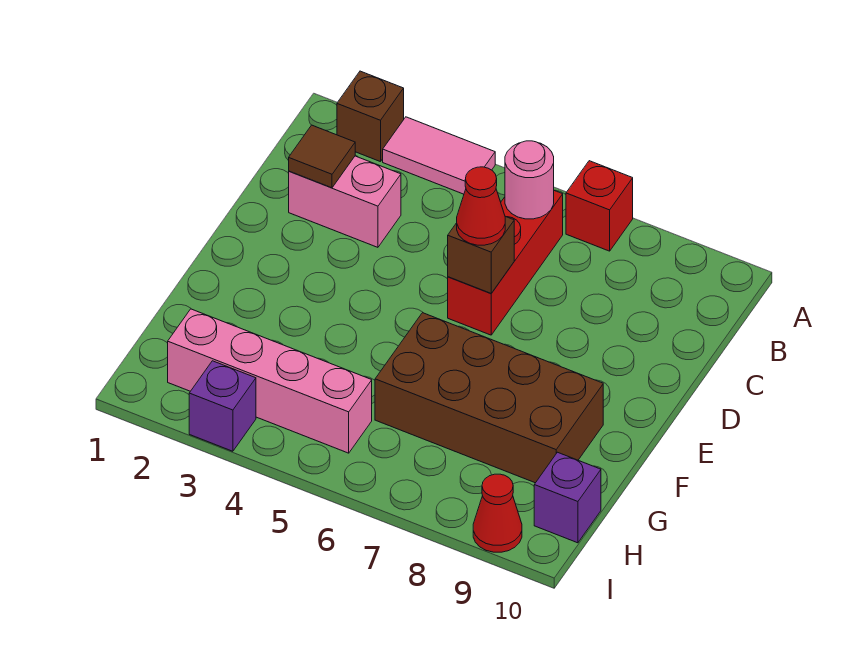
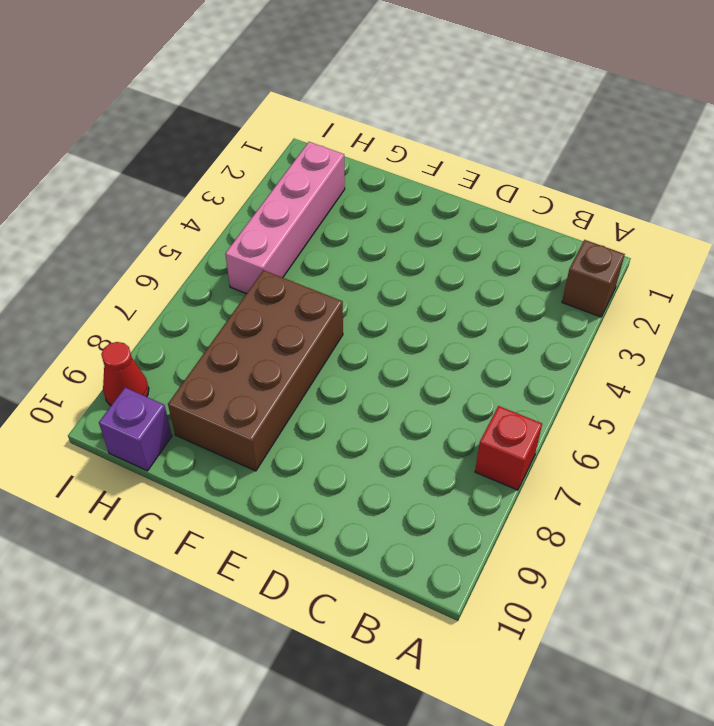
none -> pink 1x2 tile [383,117,495,194]
none -> red 1x3 brick [448,190,563,335]
none -> pink 1x2 brick [289,156,401,247]

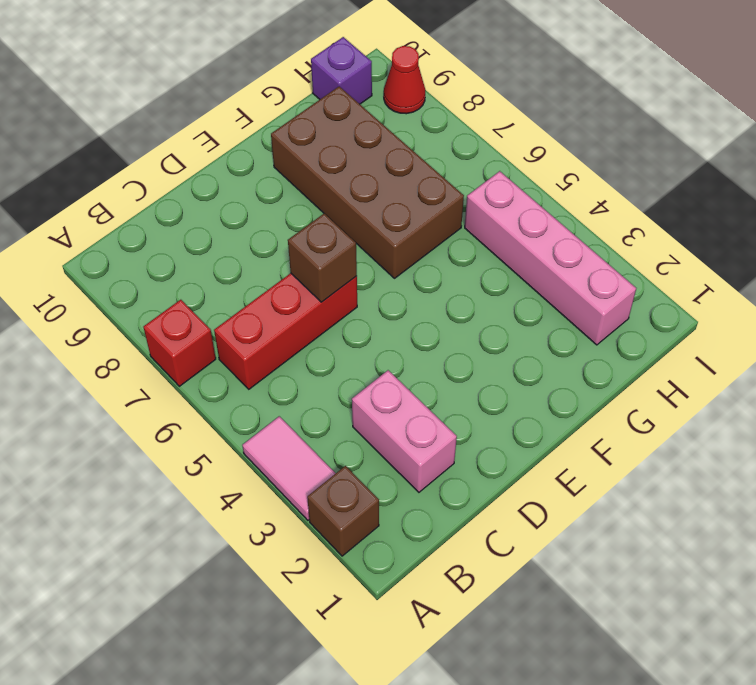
none -> purple 1x1 brick [189,361,256,451]
none -> pink 1x1 round brick [505,141,554,219]
none -> brown 1x1 tile [289,125,355,188]

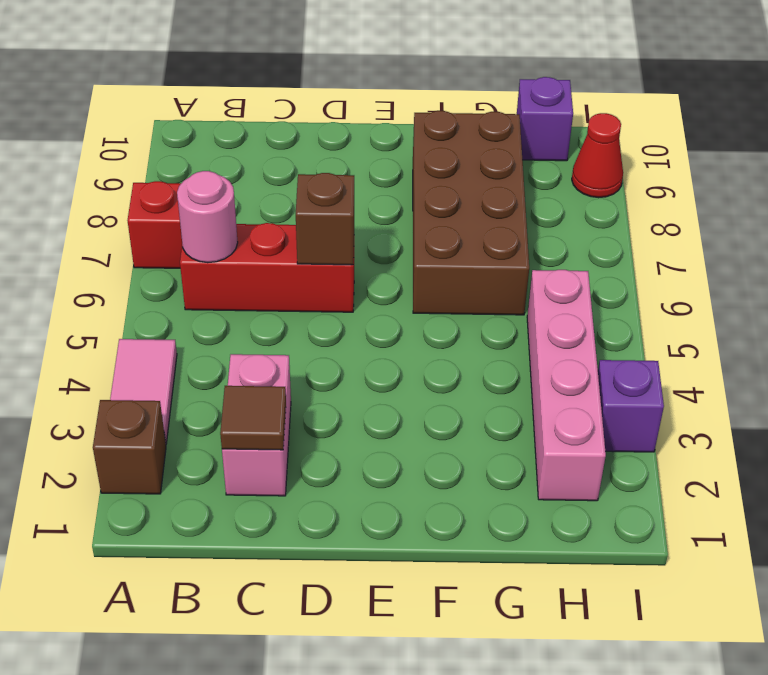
none -> red 1x1 cone [457,167,505,245]

